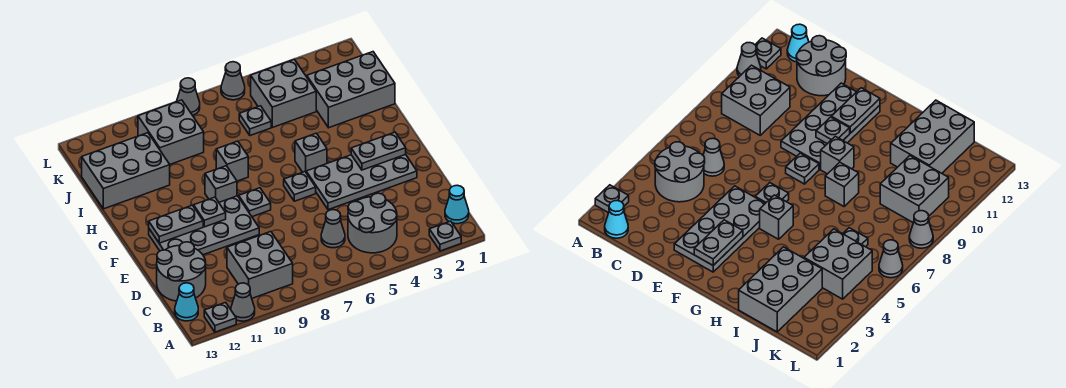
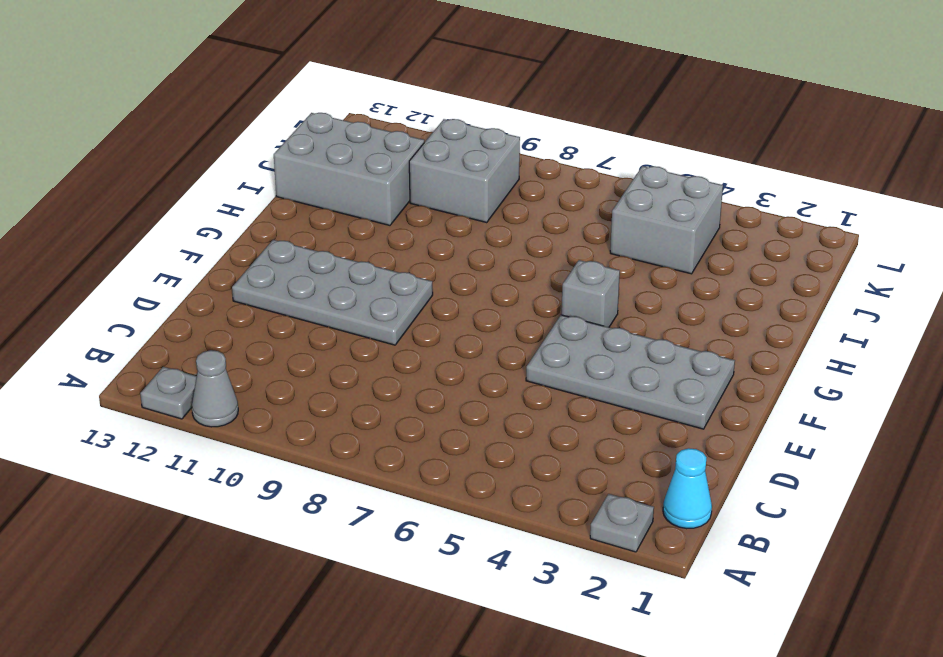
none -> grey 2x2 round brick [348,193,397,253]
none -> grey 2x2 brick [227,232,293,298]
none -> cyan 1x1 cone [175,283,198,321]

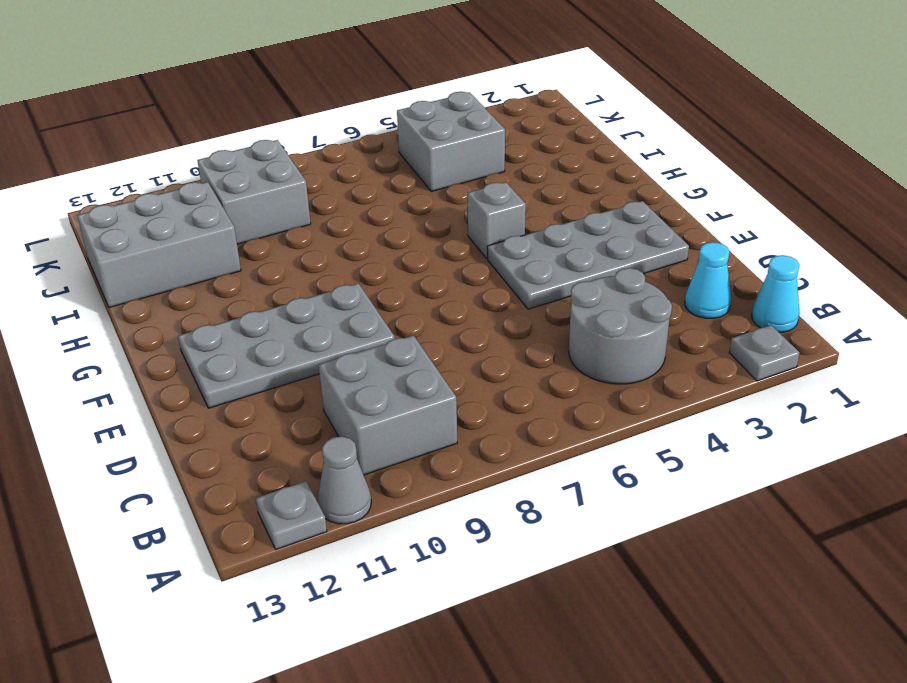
cyan 1x1 cone [685,242,731,318] -> cyan 1x1 cone moved to [175,283,198,321]
none -> grey 1x1 cone [321,210,345,248]
none -> grey 2x2 round brick [157,242,206,301]
none -> grey 1x1 plate [284,172,316,201]

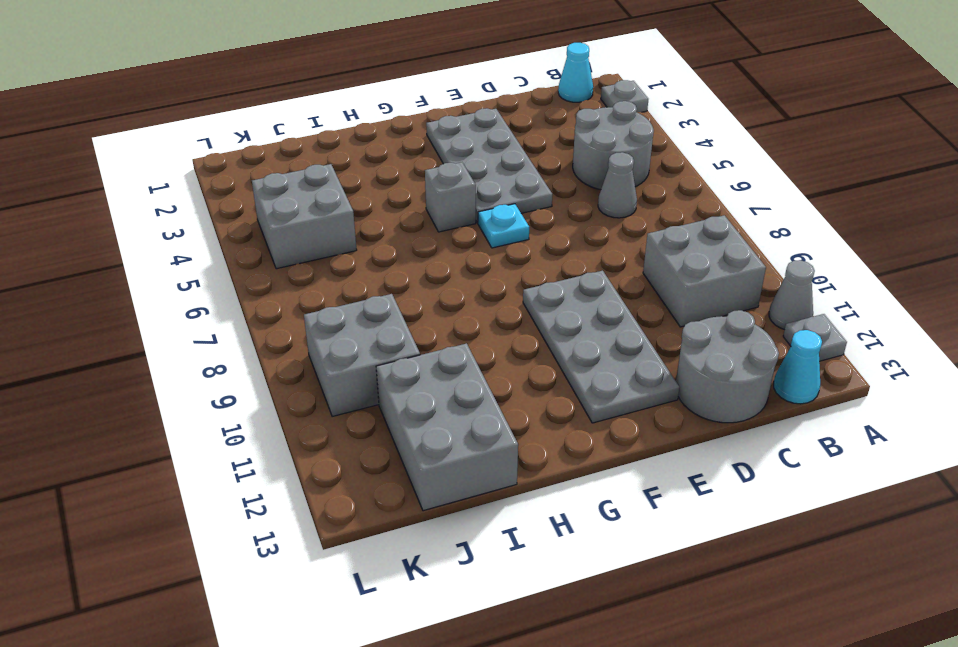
cyan 1x1 plate [478,204,529,248] -> grey 1x1 plate [284,172,316,201]
none -> grey 1x1 plate [239,188,271,217]
none -> grey 1x1 brick [205,166,237,202]
none -> grey 1x1 brick [216,141,248,181]

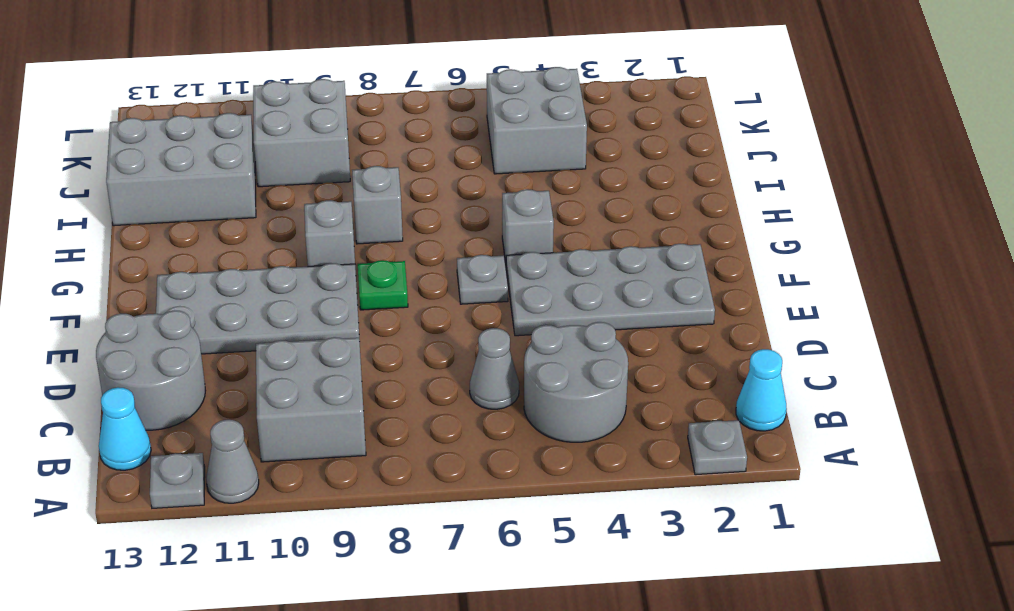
green 1x1 plate [358,260,408,310] -> grey 1x1 plate [239,188,271,217]
none -> grey 2x3 brick [307,52,395,128]
none -> grey 1x1 plate [239,106,271,136]
none -> grey 1x1 cone [221,62,245,100]

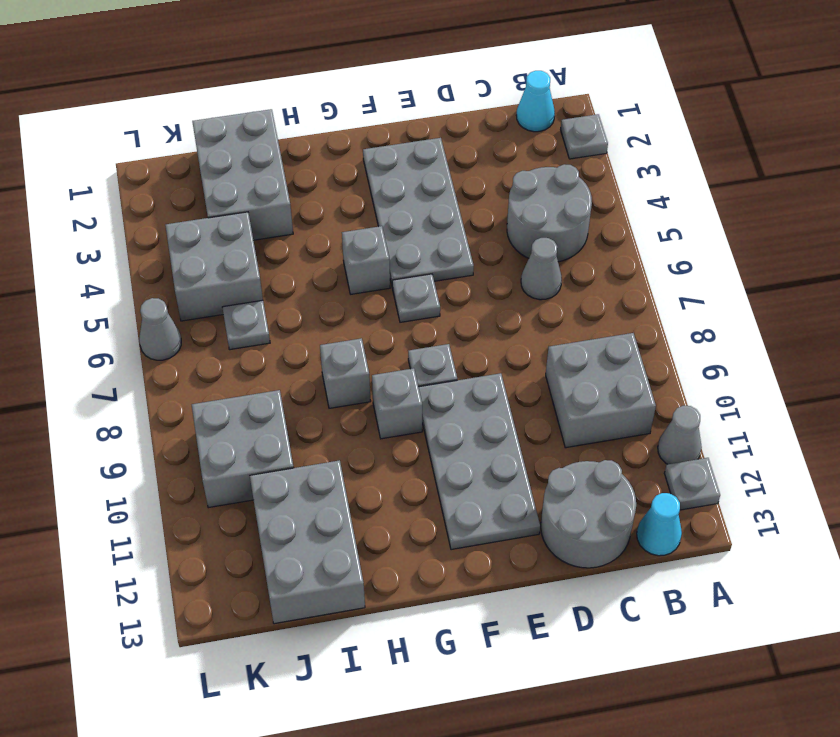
none -> grey 1x1 cone [176,78,200,115]
none -> grey 1x2 plate [351,132,406,170]
none -> grey 1x1 plate [194,197,226,227]

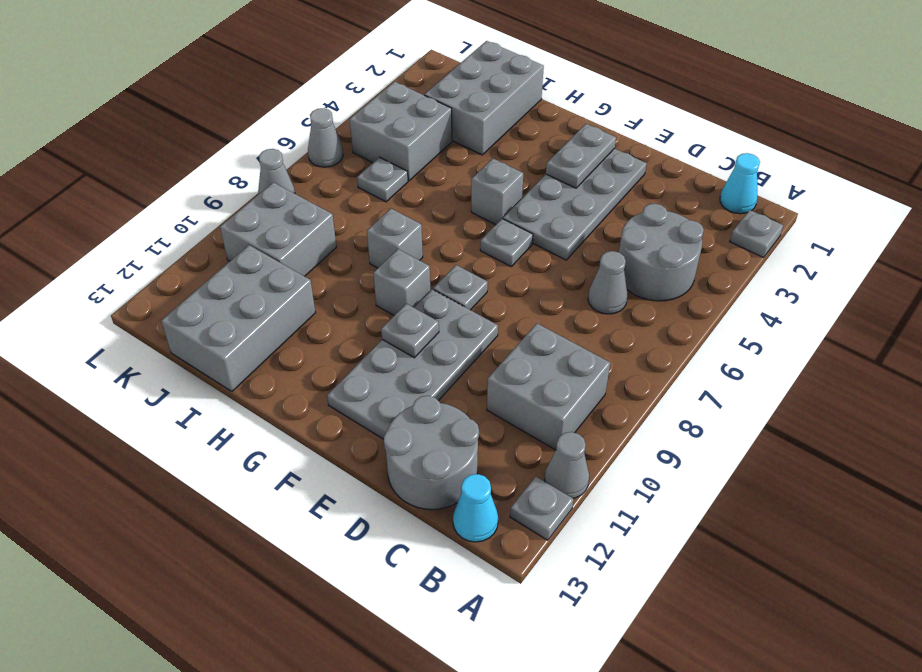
none -> grey 1x2 plate [149,205,203,243]

